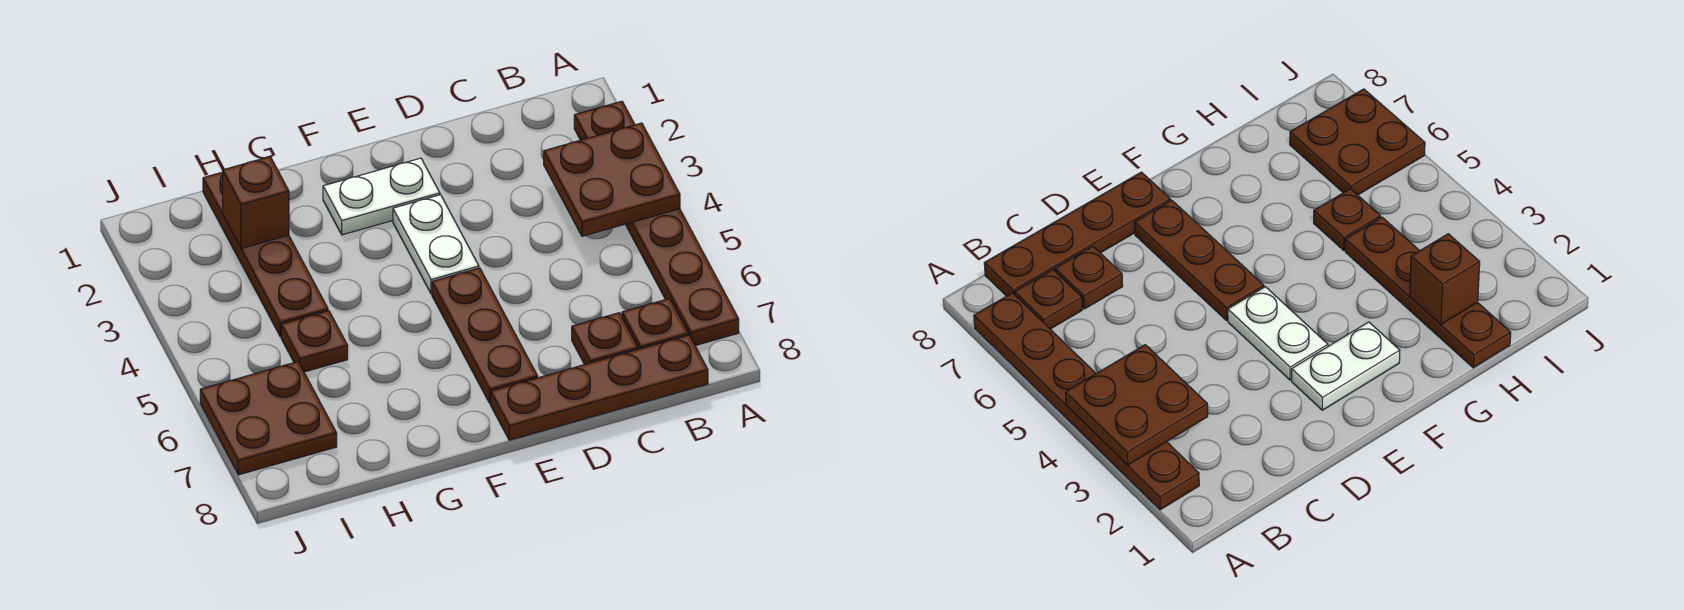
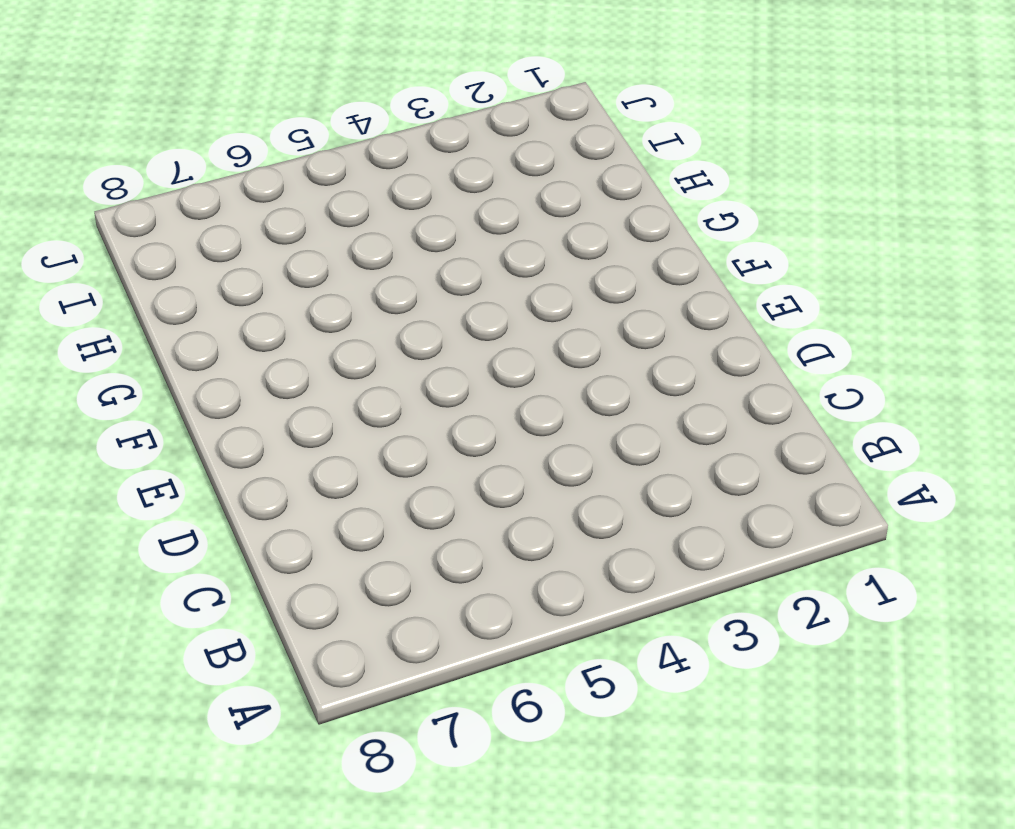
none -> brown 1x6 plate [574,101,739,346]
none -> brown 1x1 plate [622,298,688,349]
none -> brown 1x4 plate [491,335,708,440]

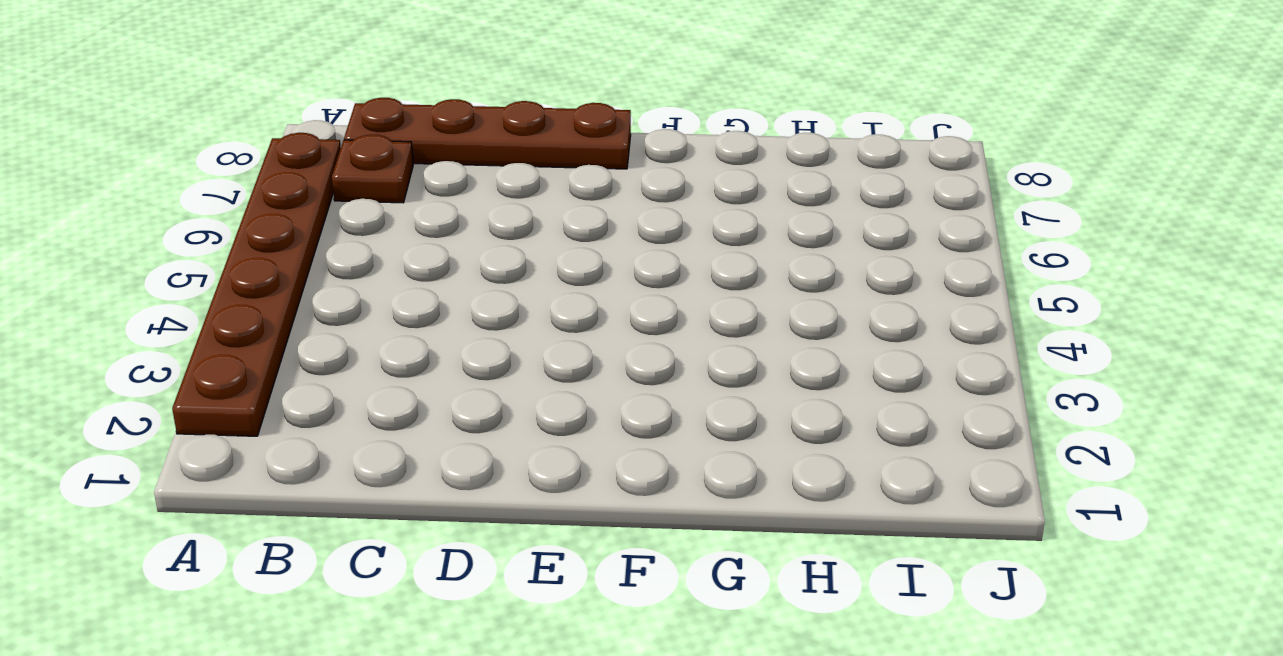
none -> brown 1x1 plate [572,313,638,364]
none -> white 1x2 plate [323,158,440,235]
none -> white 1x2 plate [393,195,479,294]

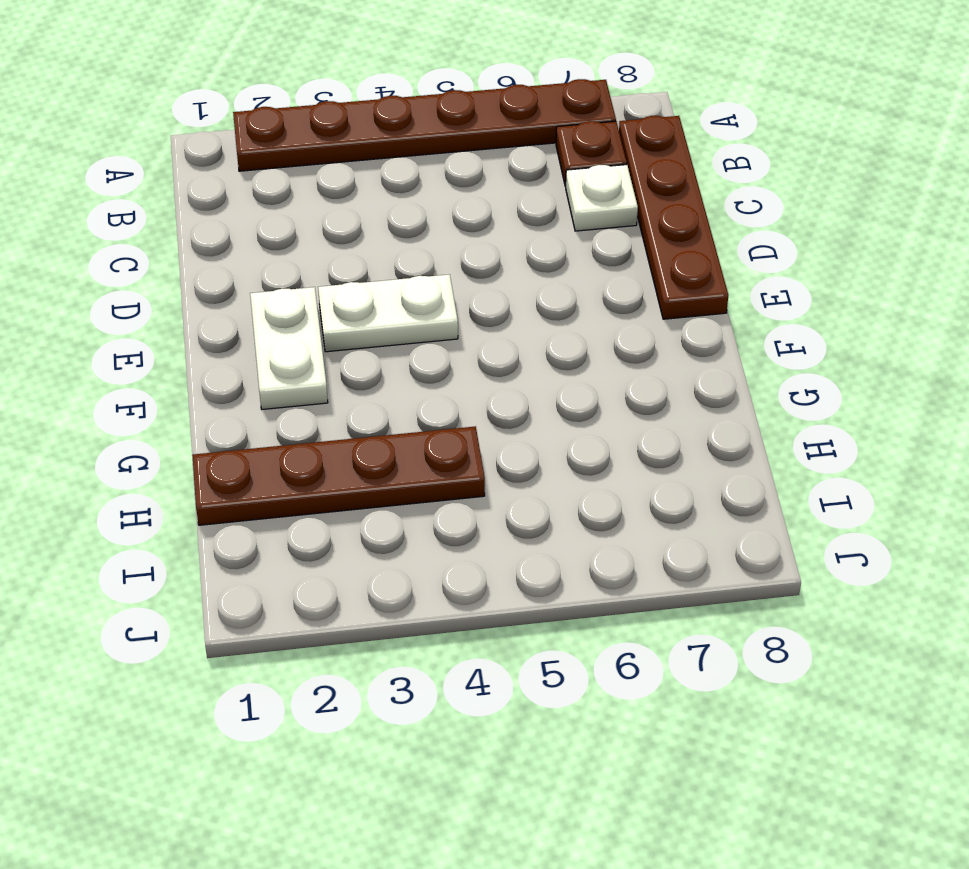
white 1x1 plate [566,165,638,231] -> brown 1x1 plate [572,313,638,364]
none -> brown 1x3 plate [432,268,538,404]
none -> brown 1x1 plate [281,311,348,372]
none -> brown 2x2 plate [200,362,337,475]

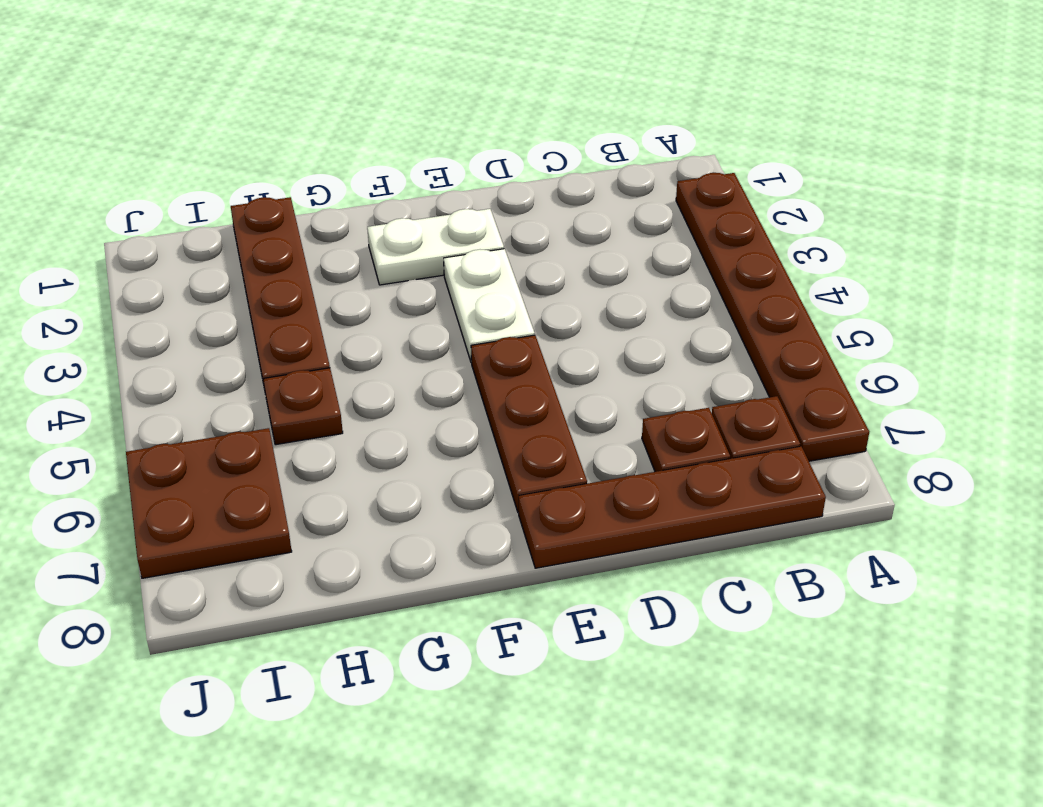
none -> brown 2x2 plate [544,123,680,236]
none -> brown 1x1 brick [223,157,289,249]

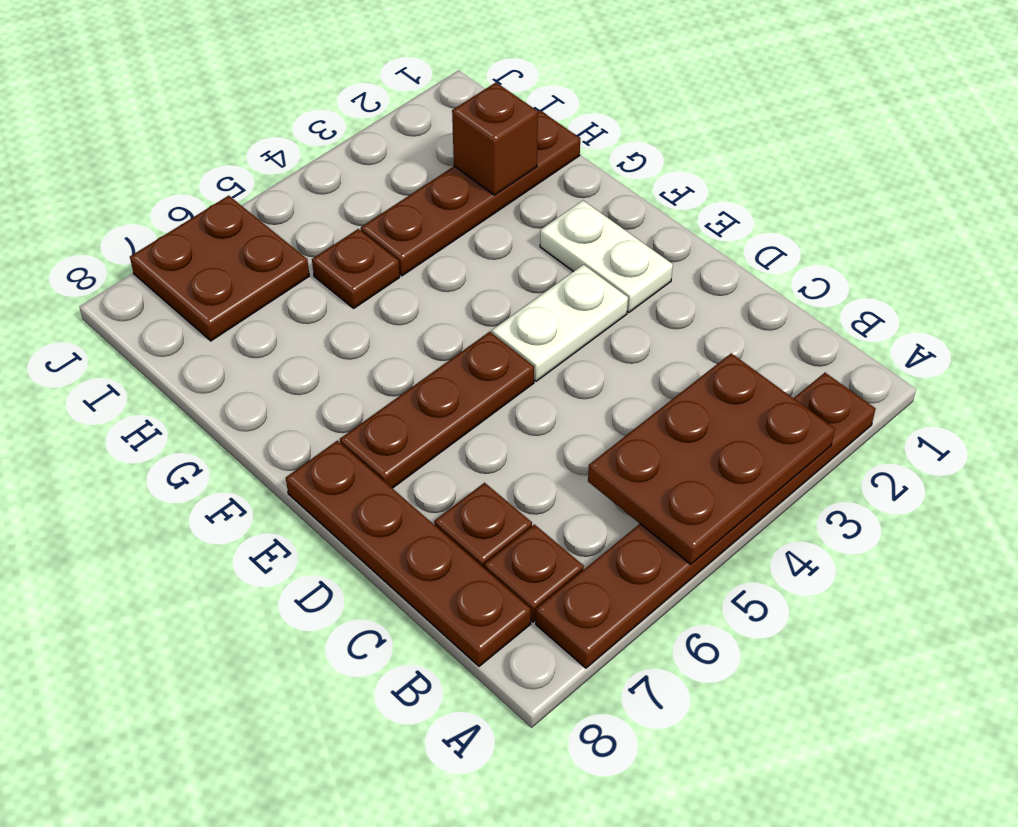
brown 2x3 plate [588,353,835,564] -> brown 2x2 plate [544,123,680,236]

